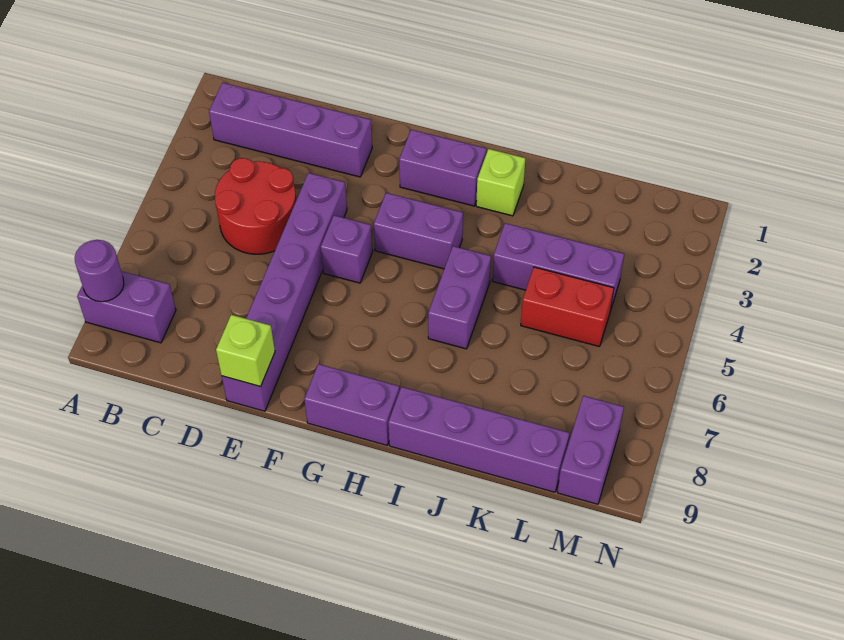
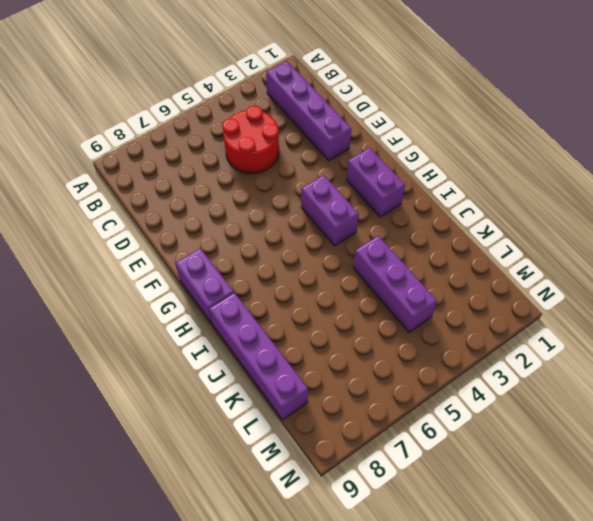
none -> purple 1x2 brick [77,271,176,343]
none -> purple 1x6 brick [222,173,347,411]
none -> purple 1x1 brick [321,215,373,283]

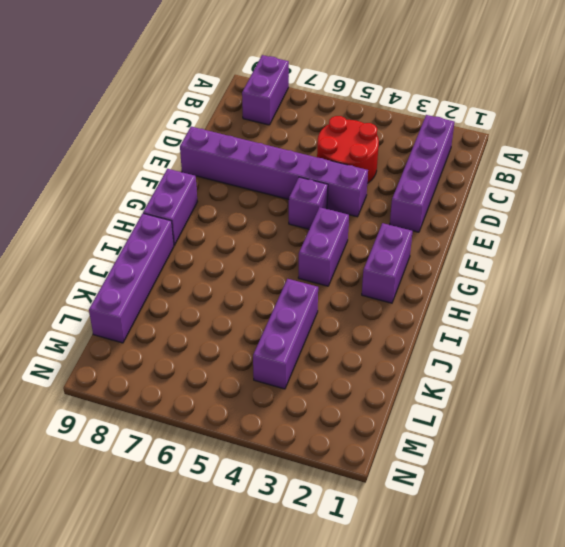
none -> lime 1x1 brick [476,149,525,216]
none -> purple 1x2 brick [428,246,491,349]
none -> red 1x2 brick [521,267,614,347]

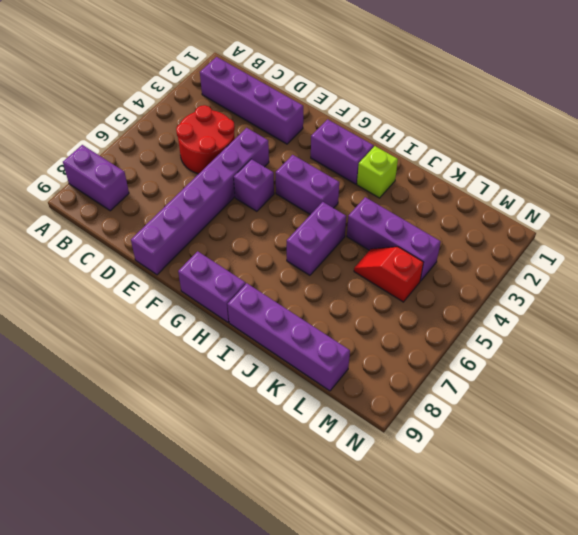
red 1x2 slope [354,247,424,302] -> red 1x2 brick [521,267,614,347]
none -> purple 1x2 brick [557,396,624,504]
none -> purple 1x1 round brick [75,240,124,302]
none -> lime 1x1 brick [216,315,275,387]

